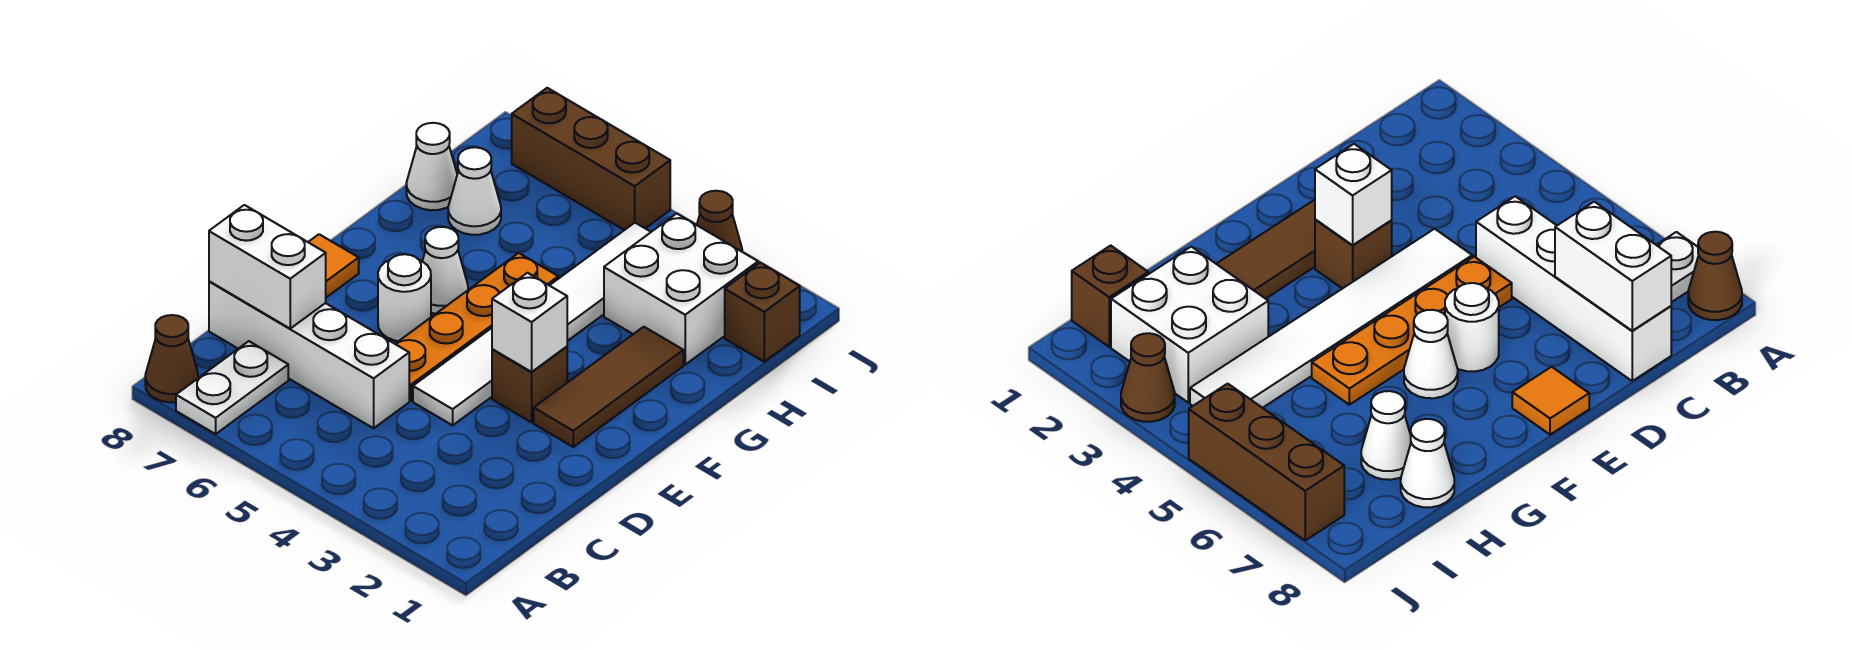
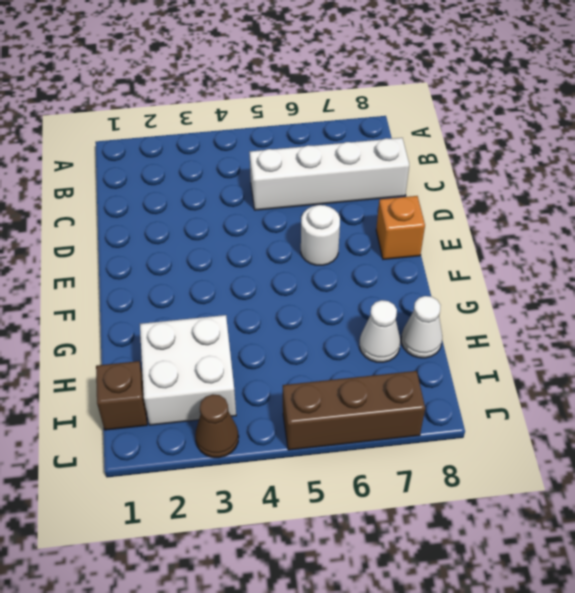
orange 1x1 brick [376,196,425,259] -> orange 1x1 tile [308,234,359,297]
none -> white 1x2 plate [176,341,288,434]
none -> brown 1x1 cone [145,315,198,402]
none -> white 1x6 tile [413,223,651,425]

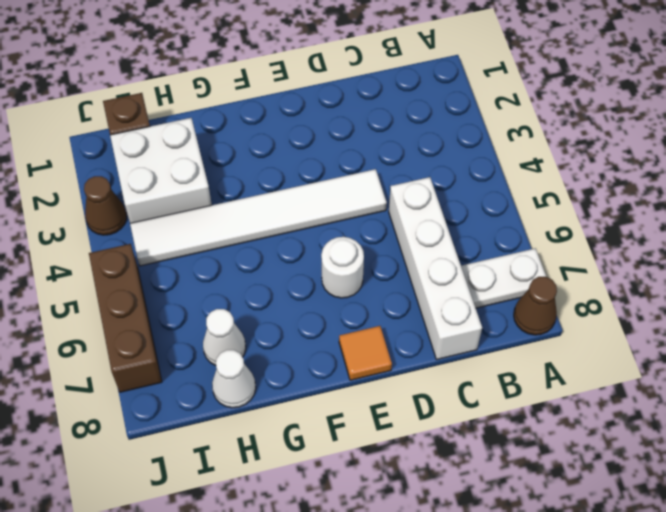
none -> orange 1x4 plate [396,253,558,401]
none -> brown 1x3 tile [534,327,683,447]
none -> brown 1x1 brick [492,347,567,422]

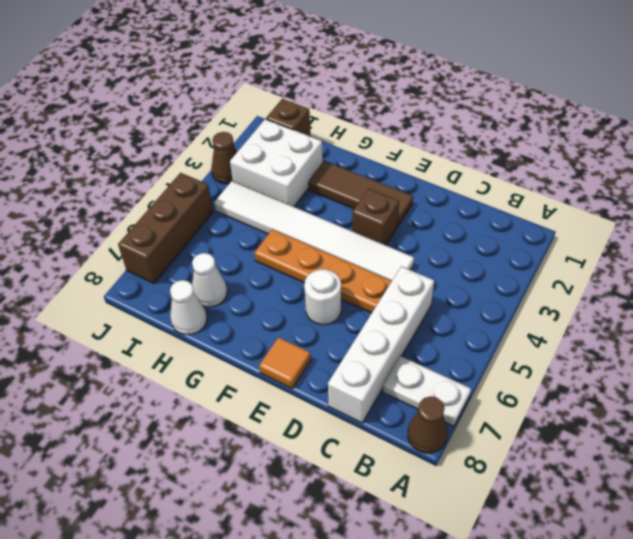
none -> white 1x1 cone [423,227,468,314]
none -> white 1x2 brick [209,205,326,328]
none -> white 1x1 brick [492,273,567,372]

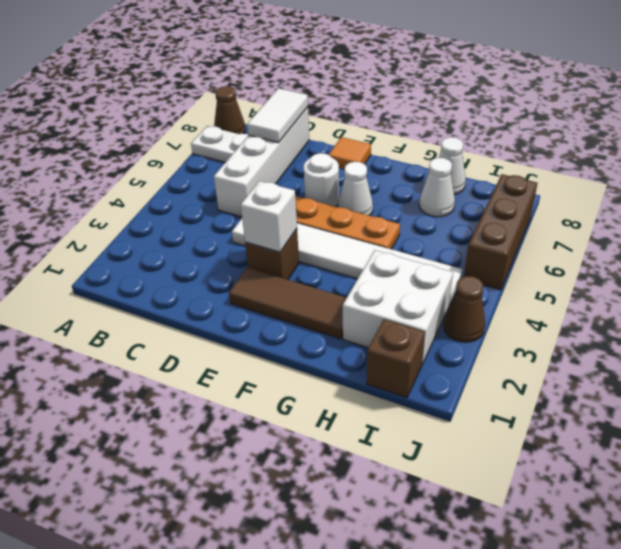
white 1x2 tile [247,88,308,143] -> white 1x2 brick [209,205,326,328]

